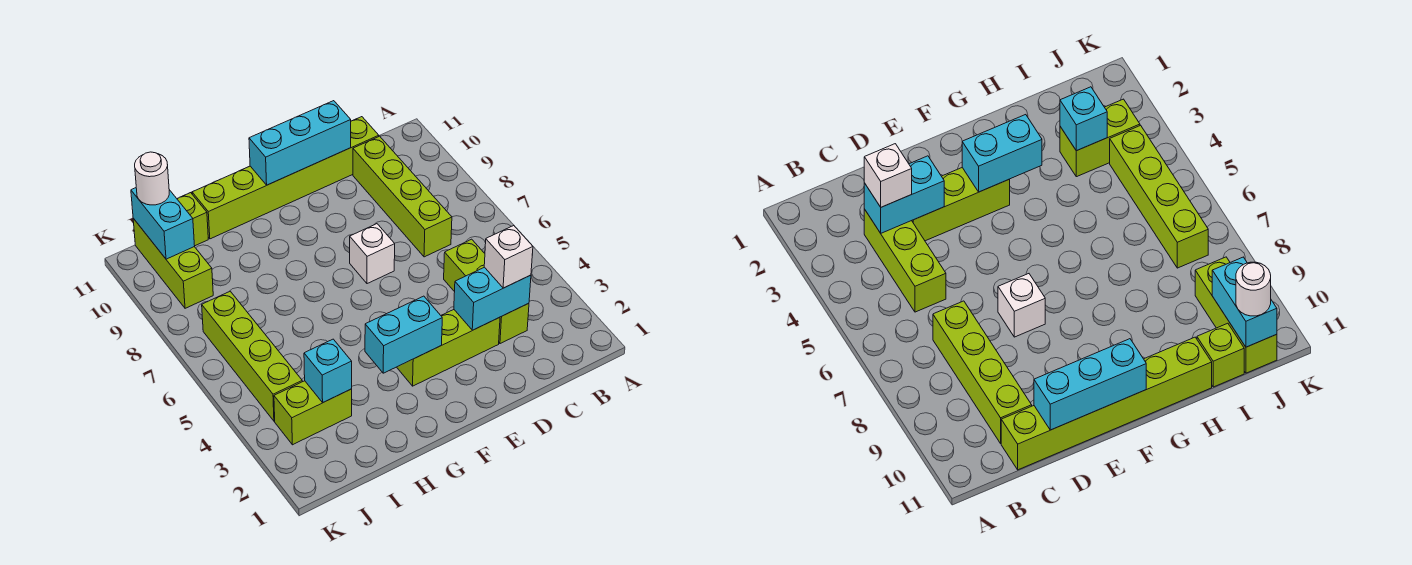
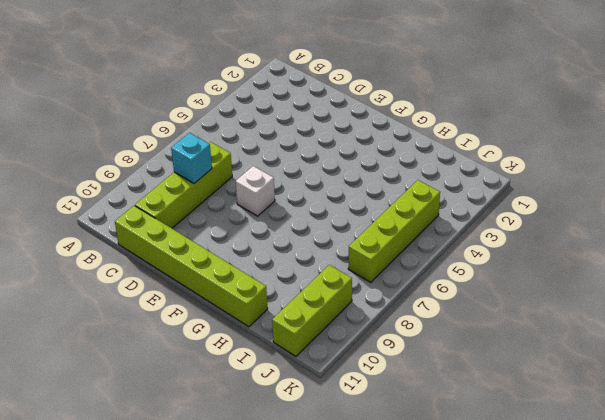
cyan 1x1 brick [171,133,212,183] -> cyan 1x1 brick moved to [304,339,352,402]
none -> lime 1x3 brick [444,239,529,344]
none -> lime 1x3 brick [397,310,500,386]
none -> lime 1x2 brick [274,381,352,445]

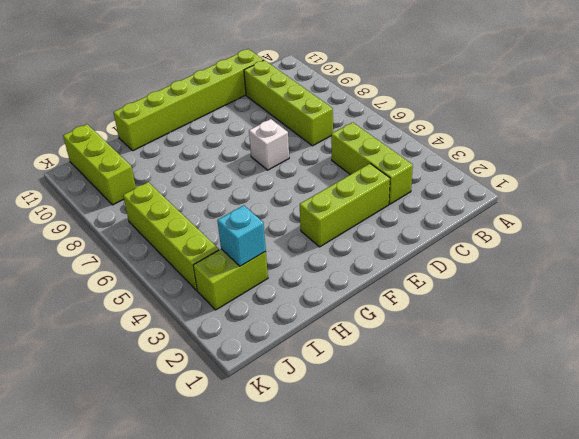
none -> lime 1x1 brick [177,193,208,246]
none -> cyan 1x2 brick [454,267,531,330]
none -> cyan 1x3 brick [249,101,351,185]

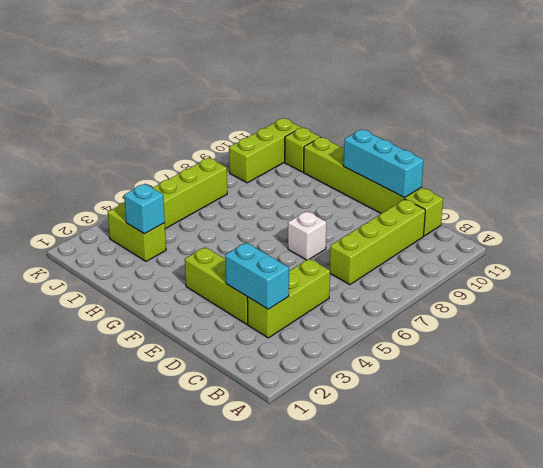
none -> cyan 1x2 brick [365,296,442,373]
none -> cyan 1x2 brick [131,188,195,259]
none -> white 1x1 brick [484,226,533,288]

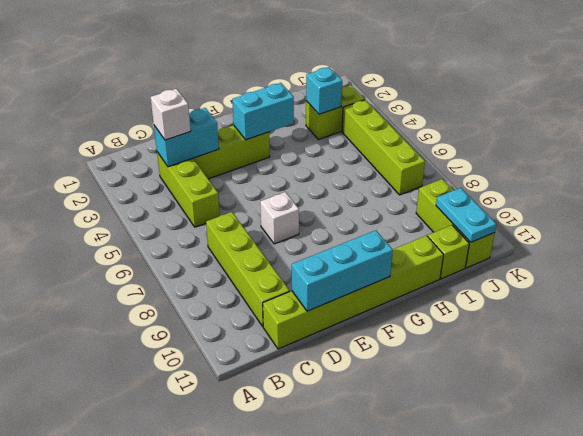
cyan 1x2 plate [436,188,496,242] -> cyan 1x2 brick [131,188,195,259]
none -> white 1x1 round brick [135,152,169,205]

